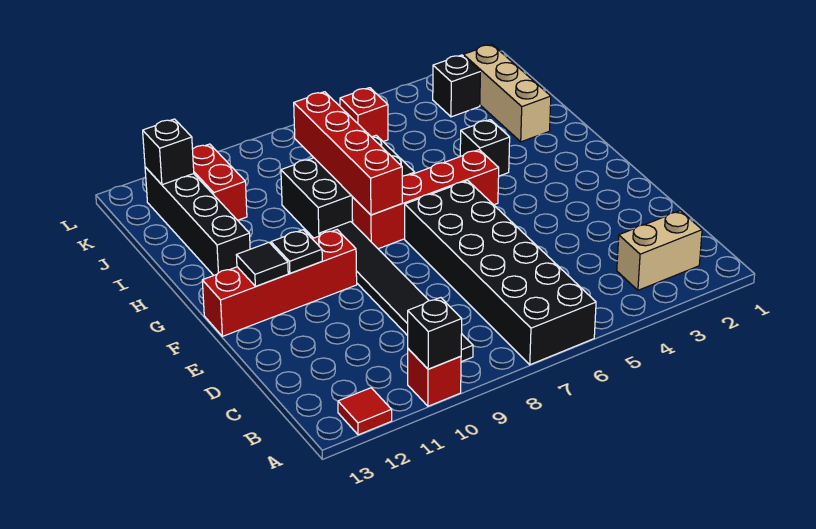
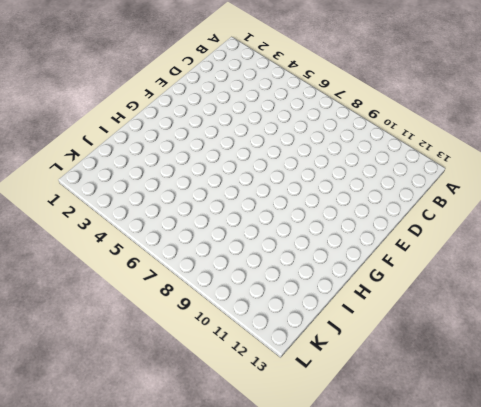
none -> black 2x6 brick [405,181,596,365]
none -> red 1x1 brick [408,349,461,406]
none -> red 1x1 tile [338,388,392,435]

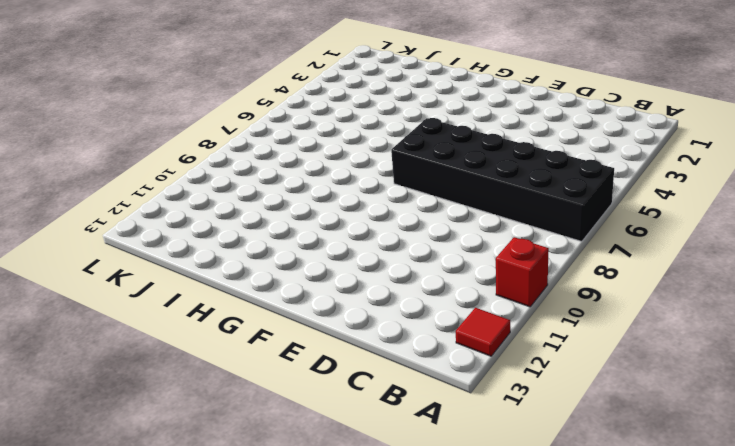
none -> tan 1x2 brick [617,211,702,290]
none -> black 1x6 tile [320,222,473,362]
none -> red 1x4 brick [202,230,357,336]

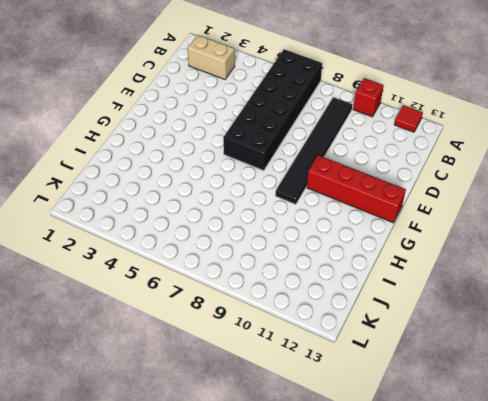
none -> red 1x4 brick [352,150,499,249]
none -> black 1x1 brick [460,120,510,176]
none -> black 2x3 brick [281,135,415,238]

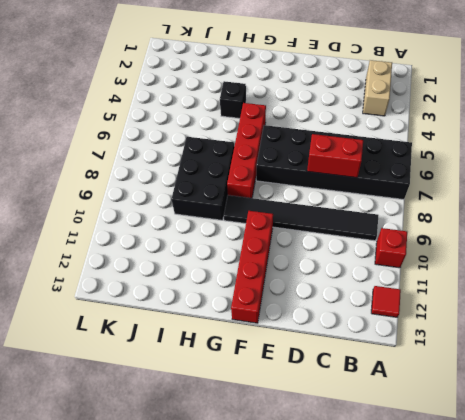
red 1x2 brick [307,134,363,178] -> red 1x2 brick moved to [193,144,247,220]
none -> black 1x4 brick [145,167,250,275]
none -> tan 1x3 brick [463,44,551,142]
none -> black 1x1 brick [433,55,480,117]

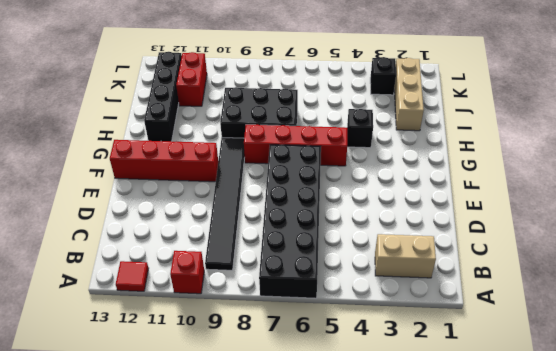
none -> red 1x1 brick [340,88,388,142]
none -> black 1x1 brick [408,298,462,369]
none -> black 1x1 plate [271,230,322,273]

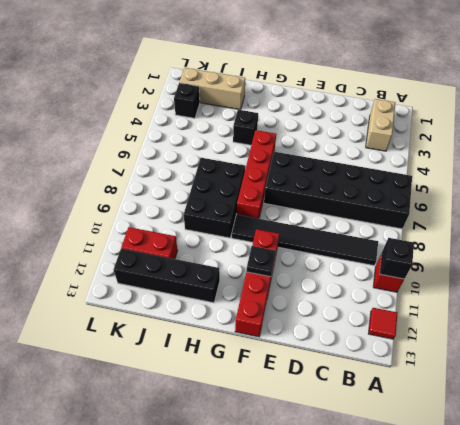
none -> red 1x1 brick [340,88,388,142]
none -> black 1x1 tile [236,243,288,286]
none -> red 1x4 brick [294,92,402,215]

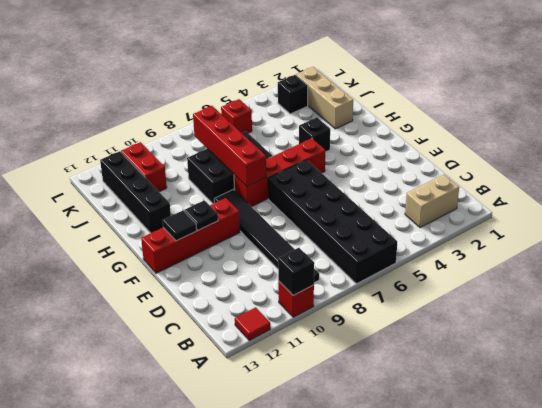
none -> black 1x1 brick [143,119,194,185]

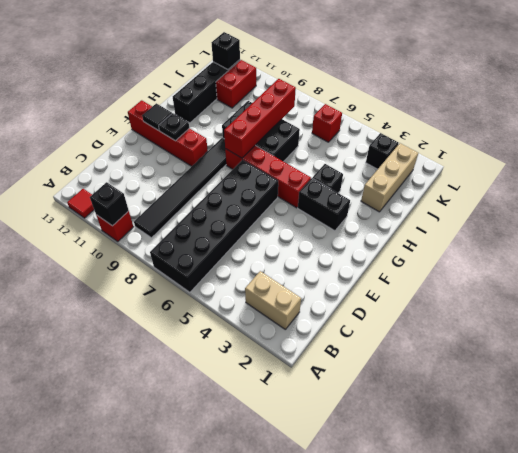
black 1x2 brick [298,178,350,231] -> none

